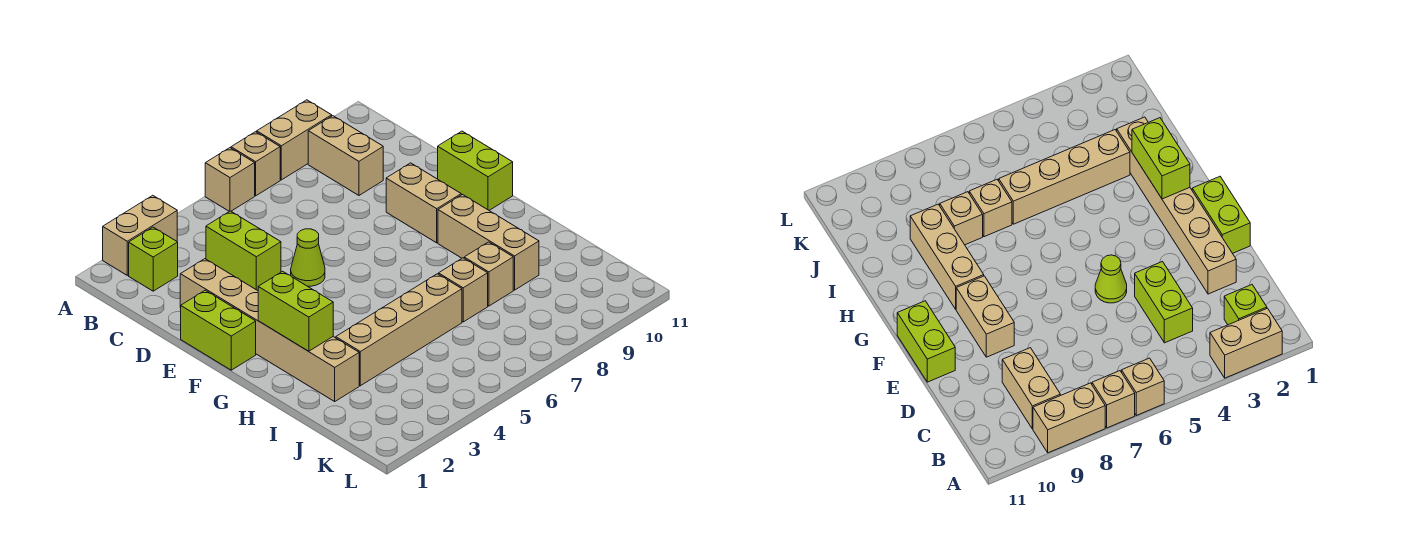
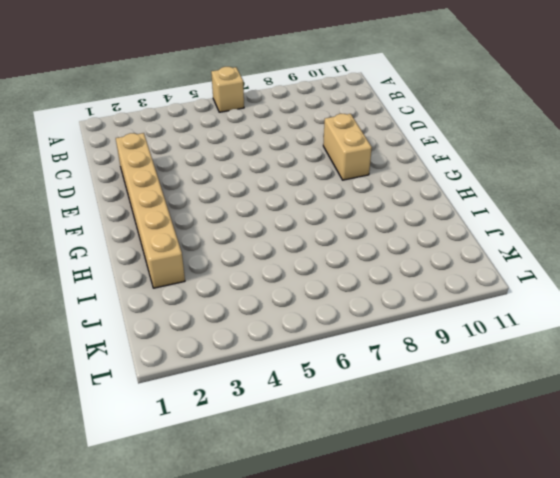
none -> tan 1x2 brick [103,195,177,275]
none -> tan 1x1 brick [231,132,280,196]
none -> tan 1x2 brick [257,100,332,180]

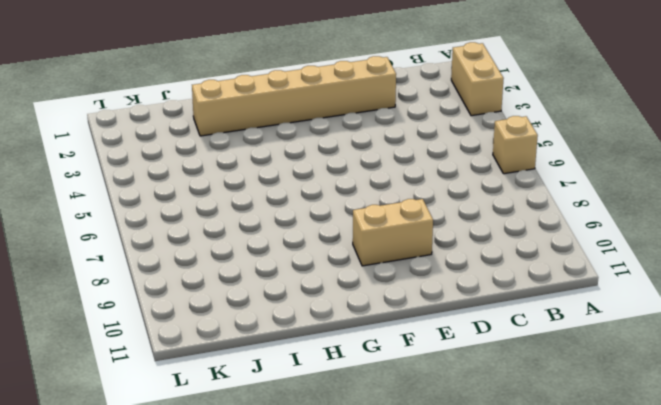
none -> tan 1x1 brick [231,132,280,196]
none -> tan 1x2 brick [257,100,332,180]
none -> lime 1x1 brick [129,227,178,291]

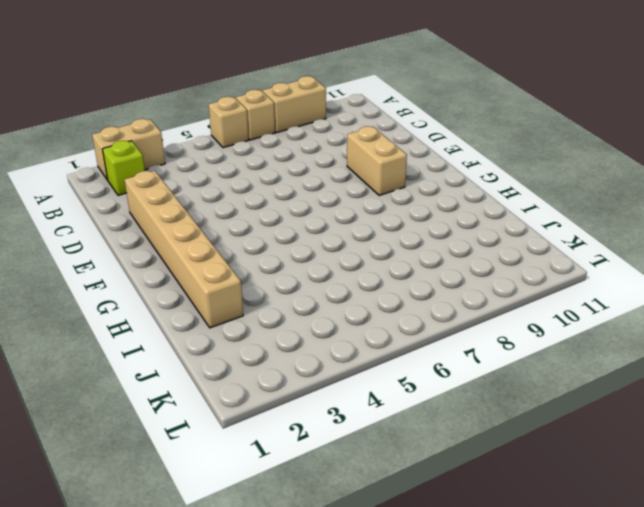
none -> tan 1x2 brick [308,116,383,195]
none -> lime 1x2 brick [206,211,281,290]
none -> lime 1x2 brick [181,290,256,370]

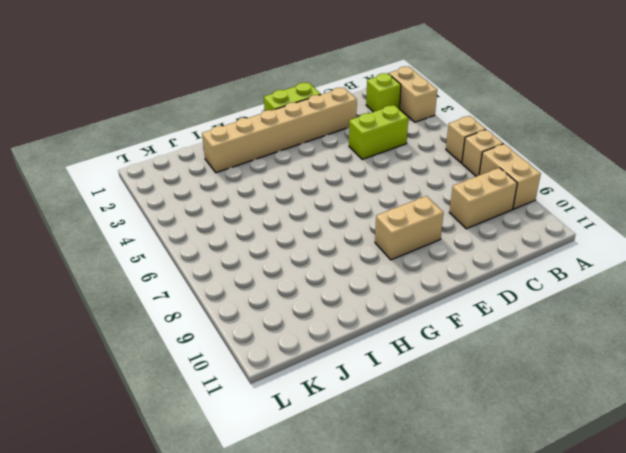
none -> lime 1x1 cone [291,229,325,286]
none -> lime 1x2 brick [438,131,513,210]
none -> tan 1x3 brick [438,195,539,290]

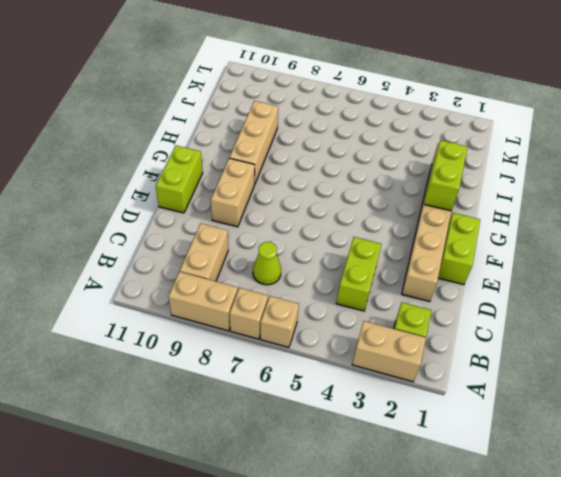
lime 1x1 cone [253,242,281,285] -> lime 1x1 cone moved to [291,229,325,286]
none -> tan 1x4 brick [336,274,462,386]
none -> tan 1x1 brick [439,258,488,322]
none -> tan 1x1 brick [464,242,513,306]

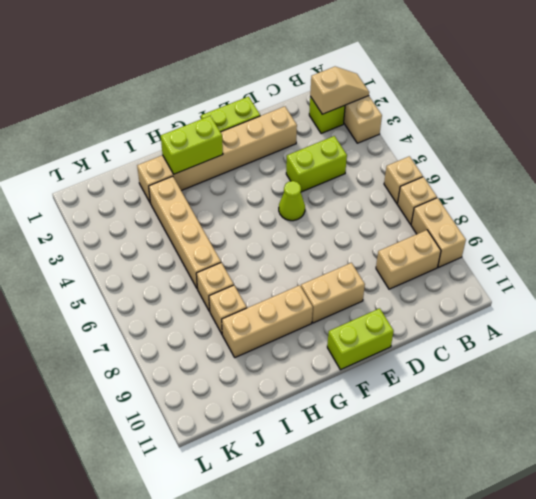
tan 1x2 slope [310,67,369,114] -> none

